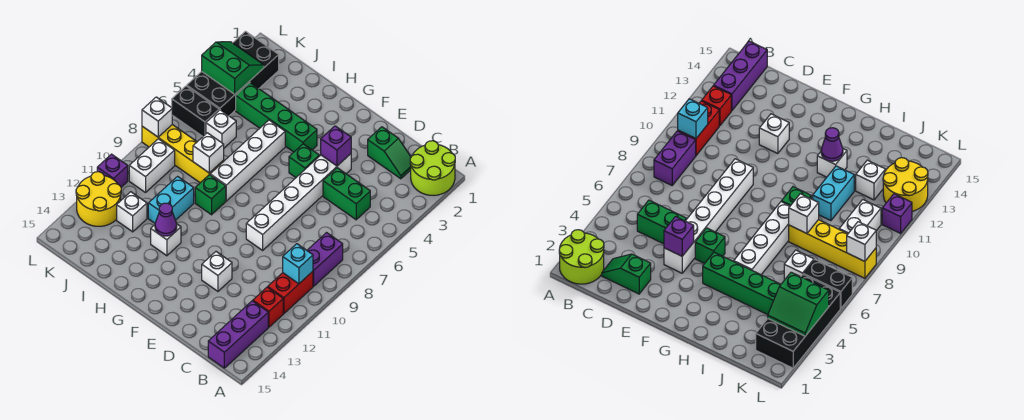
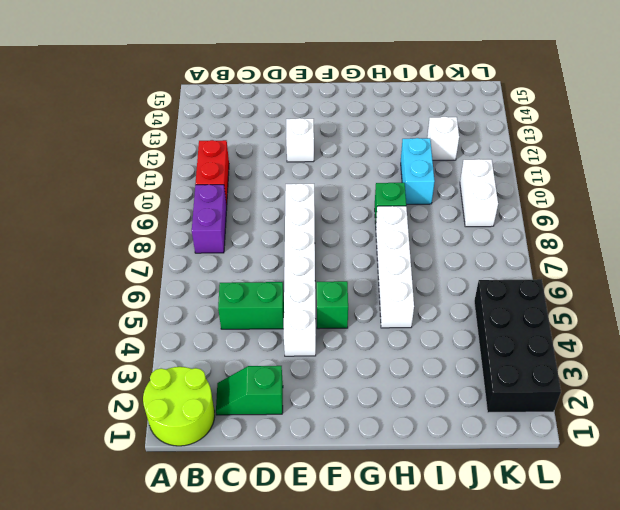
none -> red 1x1 brick [253,287,283,327]
none -> purple 1x3 brick [208,301,268,368]
none -> green 1x4 brick [236,83,317,152]

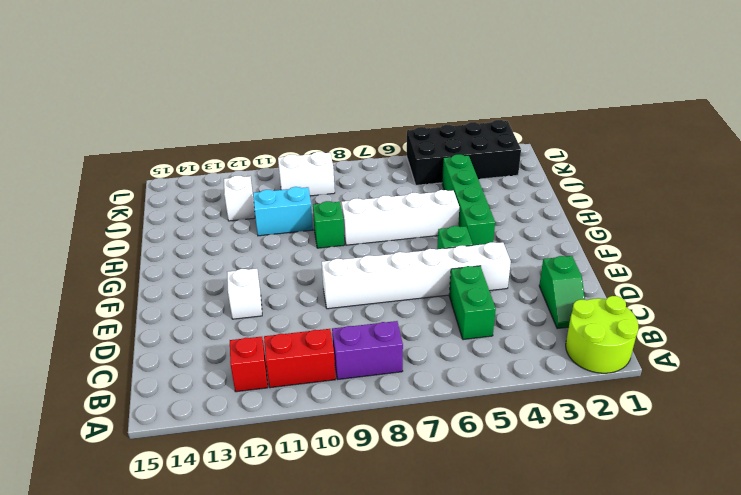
none -> purple 1x3 brick [208,301,268,368]
none -> white 1x1 brick [151,224,181,256]
none -> yellow 1x4 brick [142,125,224,183]

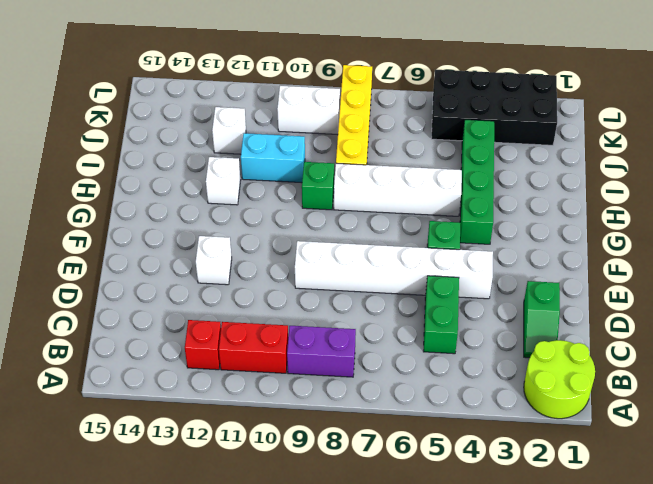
none -> purple 1x3 brick [208,301,268,368]
none -> white 1x1 brick [206,110,236,148]
none -> black 1x2 brick [172,86,219,136]

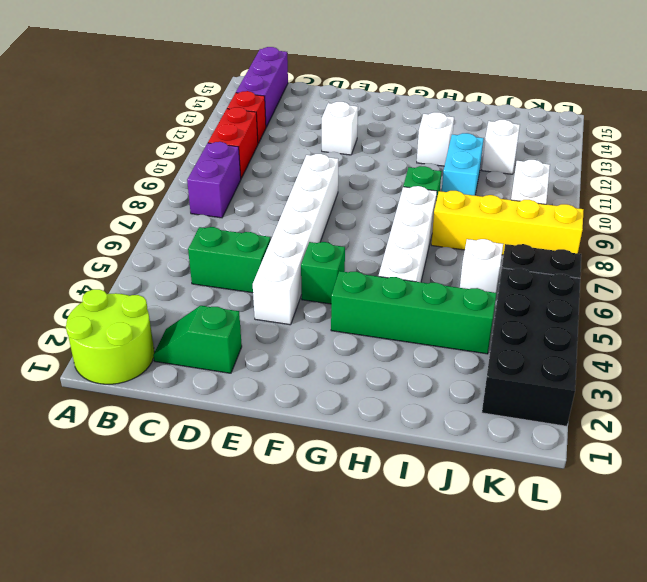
none -> yellow 2x2 round brick [76,172,121,226]
none -> purple 1x1 brick [97,154,128,187]
none -> cyan 1x1 brick [283,244,313,284]

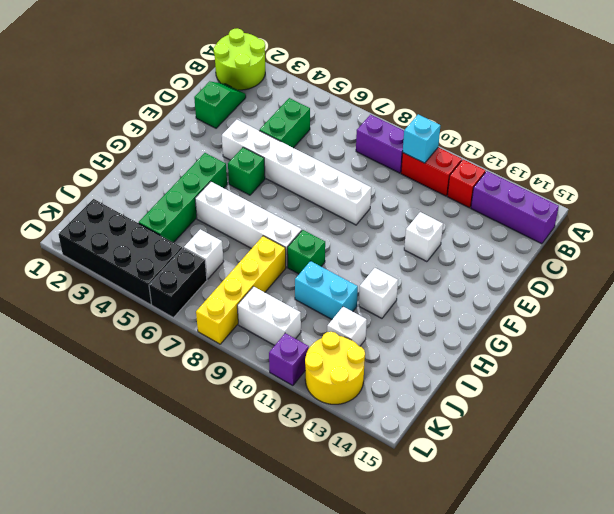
none -> purple 1x1 brick [321,126,351,166]
none -> purple 1x1 cone [155,203,177,236]
none -> white 1x1 brick [193,133,224,173]

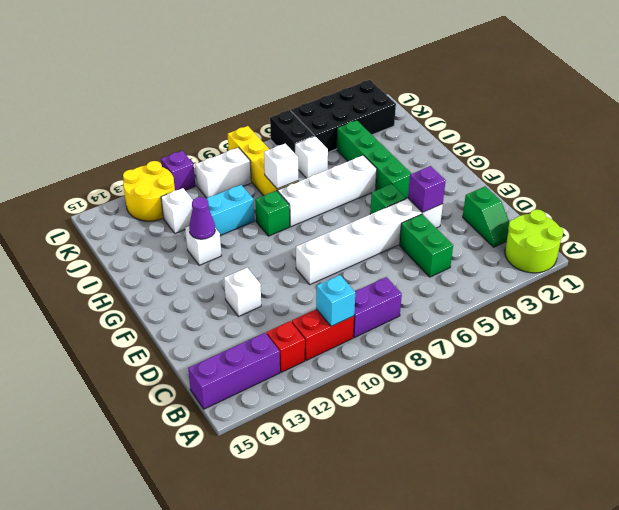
none -> green 2x2 slope [202,42,264,94]
none -> white 1x1 brick [142,97,172,137]

